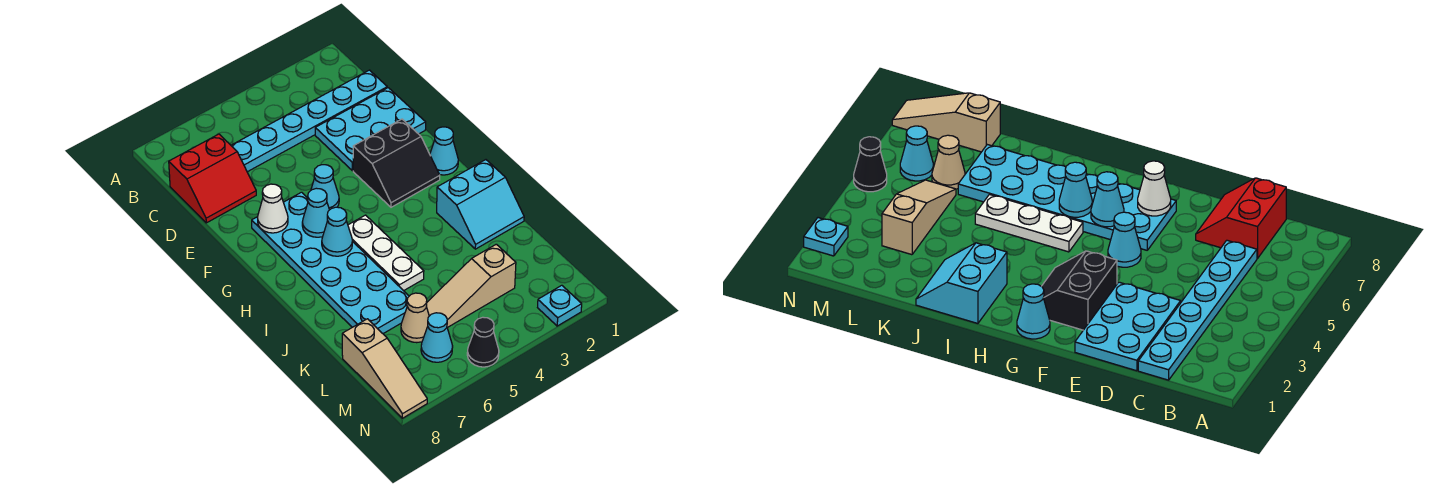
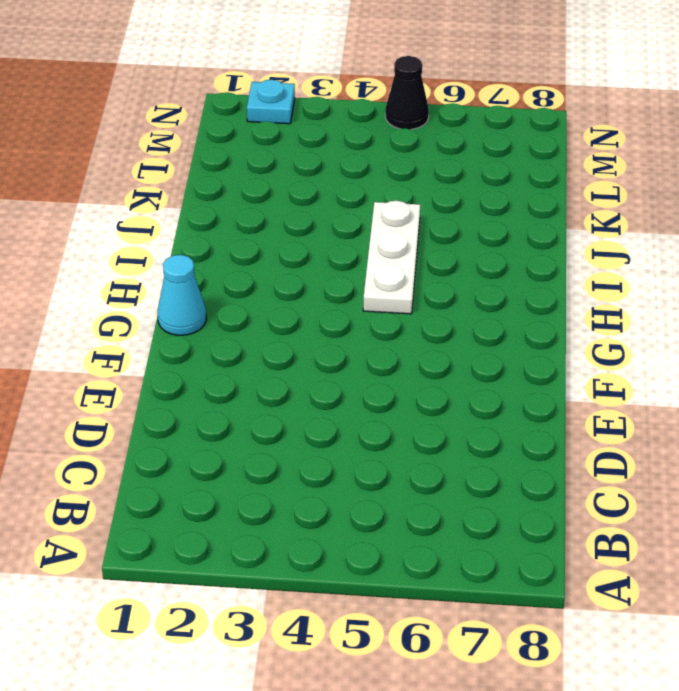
none -> cyan 1x6 plate [231,70,387,172]
none -> red 2x2 slope [169,134,256,223]
none -> cyan 2x3 plate [315,88,426,171]

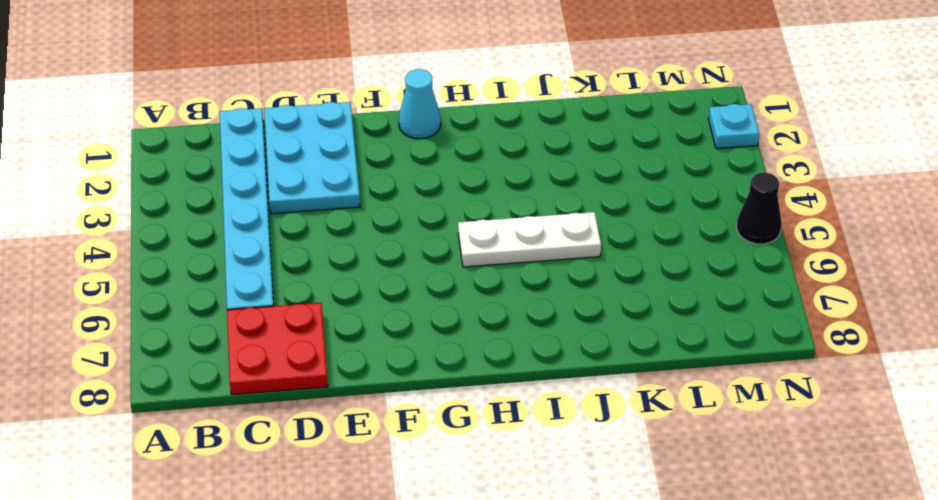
red 2x2 plate [227,303,328,395] -> red 2x2 slope [169,134,256,223]
none -> black 2x2 slope [353,119,440,207]
none -> cyan 1x1 cone [311,165,339,210]
none -> cyan 2x6 plate [252,192,409,334]

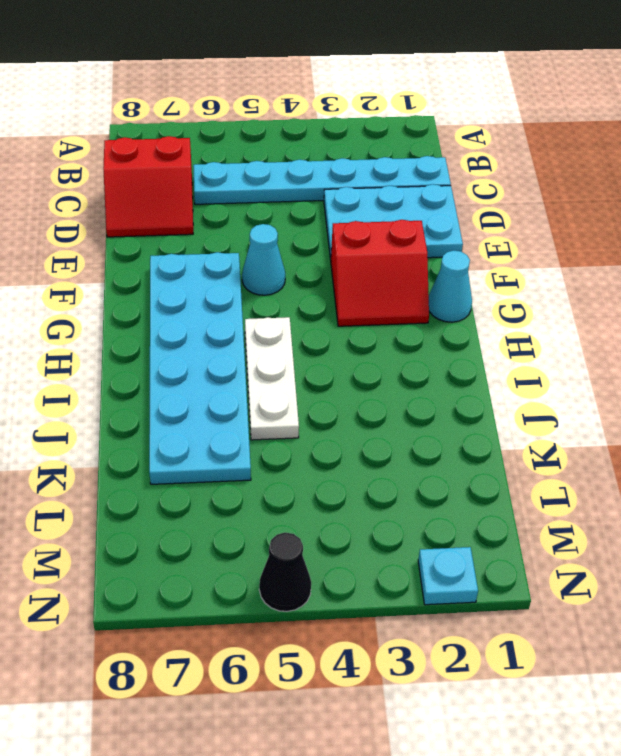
red 2x2 slope [331,220,429,326] -> black 2x2 slope [353,119,440,207]
none -> cyan 2x2 slope [437,160,524,249]
none -> tan 1x3 slope [426,244,516,328]
none -> tan 1x1 cone [401,293,429,343]

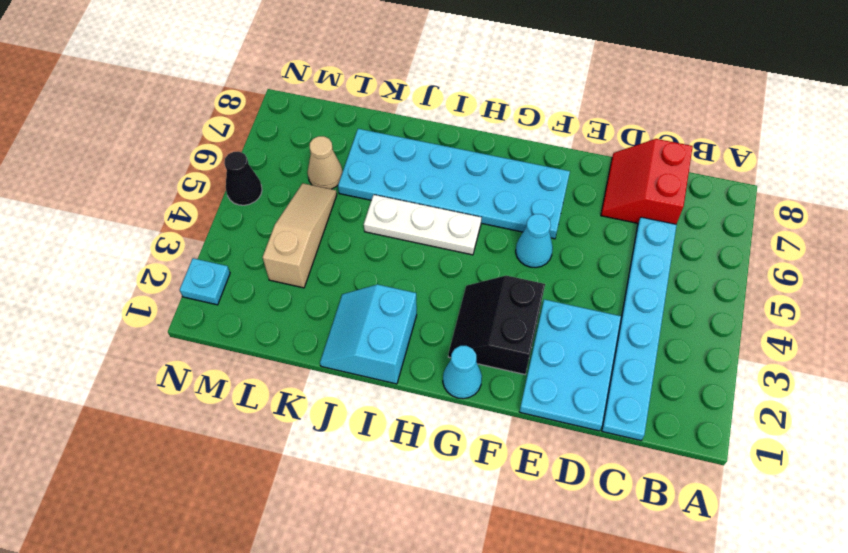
none -> tan 1x3 slope [342,319,427,418]
none -> cyan 1x1 cone [421,313,453,362]
none -> white 1x1 cone [258,184,288,233]

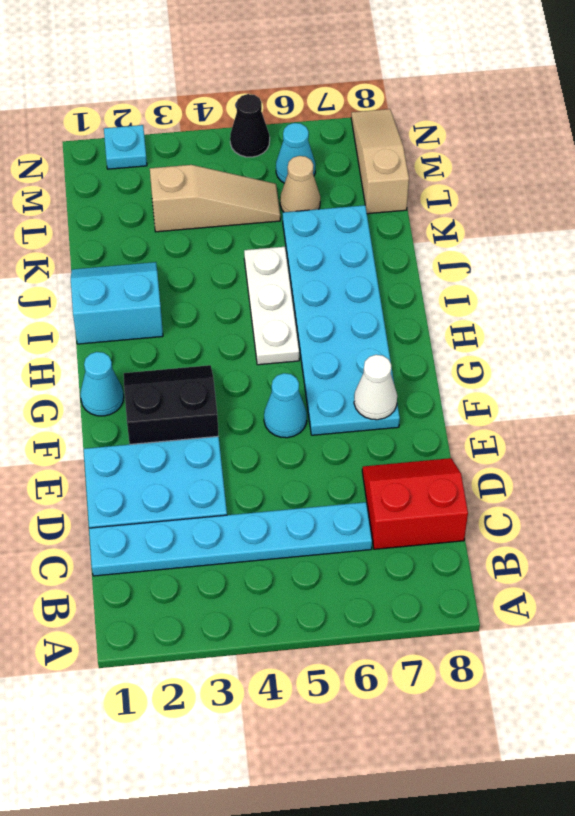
none -> cyan 1x1 cone [302,188,329,237]
none -> cyan 1x1 cone [322,207,352,256]

